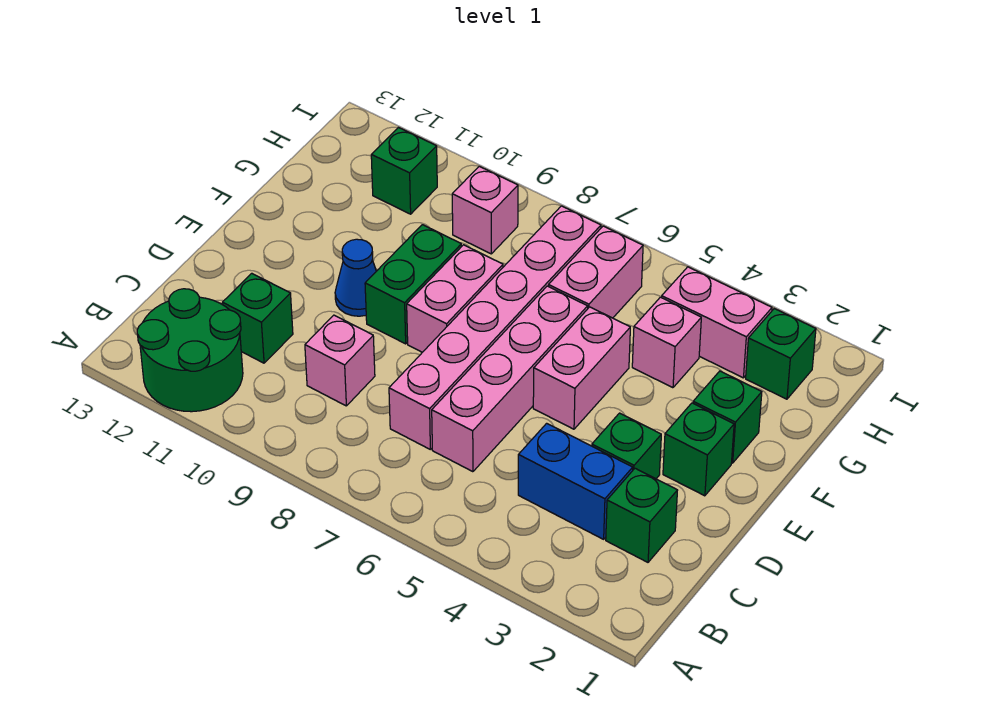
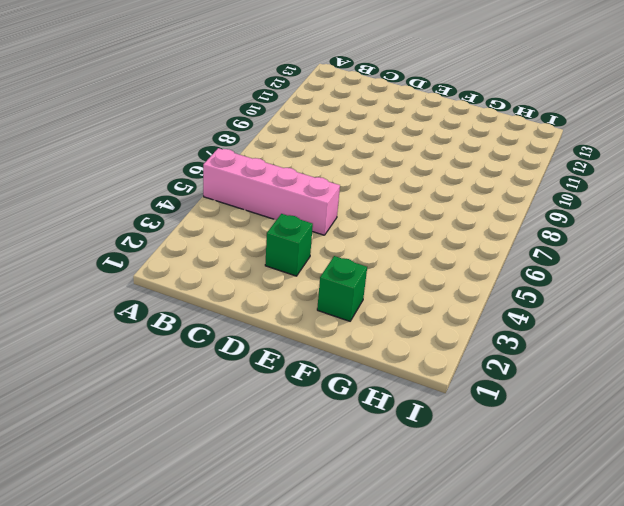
pink 1x4 brick [203,148,340,235] -> pink 1x4 brick moved to [432,286,588,472]
none -> green 2x2 round brick [137,289,243,412]
none -> green 1x1 brick [606,468,678,562]
none -> blue 1x2 brick [518,423,633,539]

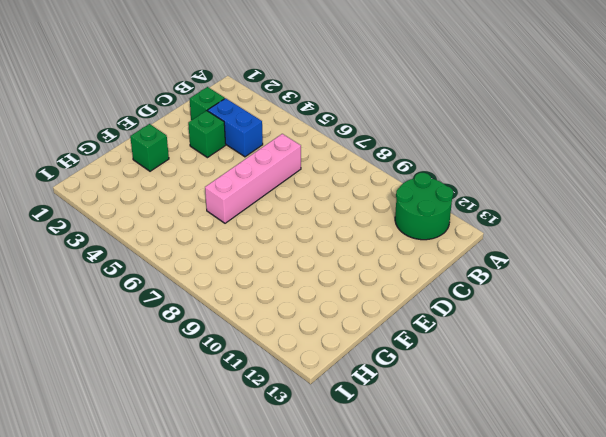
none -> pink 1x6 brick [389,206,601,449]
none -> pink 1x1 brick [305,315,375,406]
none -> green 1x1 brick [222,273,293,363]

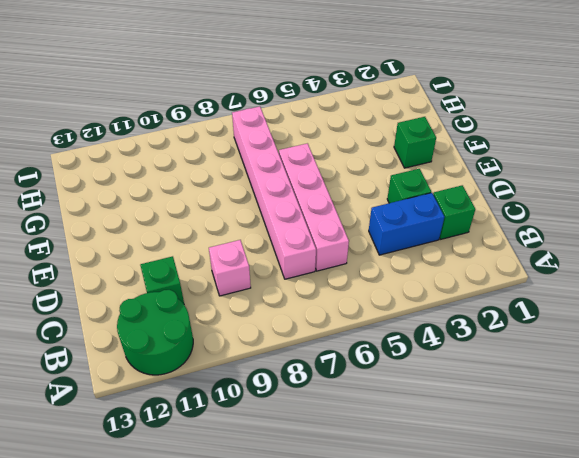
none -> green 1x1 brick [663,403,734,496]
none -> pink 1x2 brick [533,307,630,429]
none -> pink 1x2 brick [407,245,503,352]

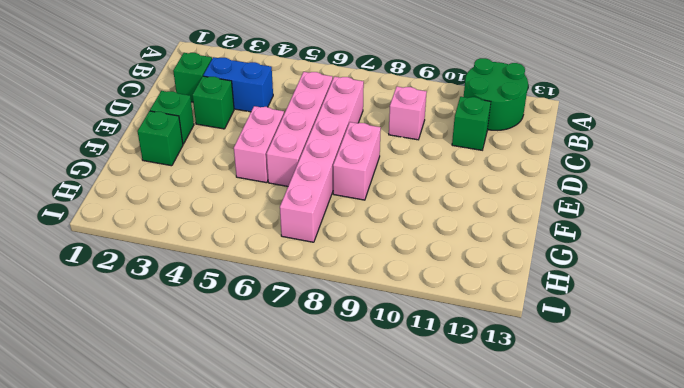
none -> green 1x2 brick [365,225,462,344]
none -> blue 1x1 cone [335,239,376,316]
none -> pink 1x1 brick [632,297,701,388]

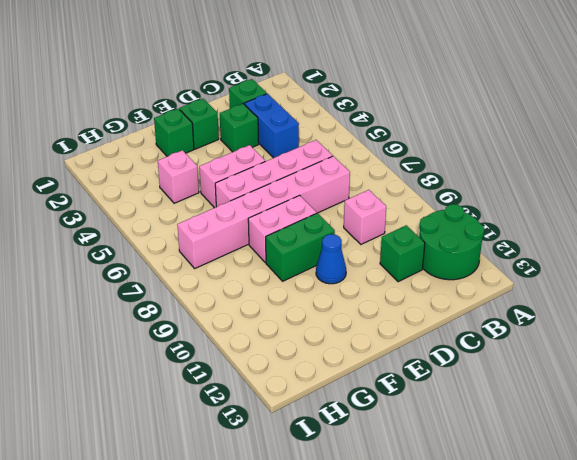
none -> pink 1x2 brick [548,226,643,318]
none -> green 1x1 brick [746,309,816,399]
none -> pink 1x2 brick [662,267,772,378]

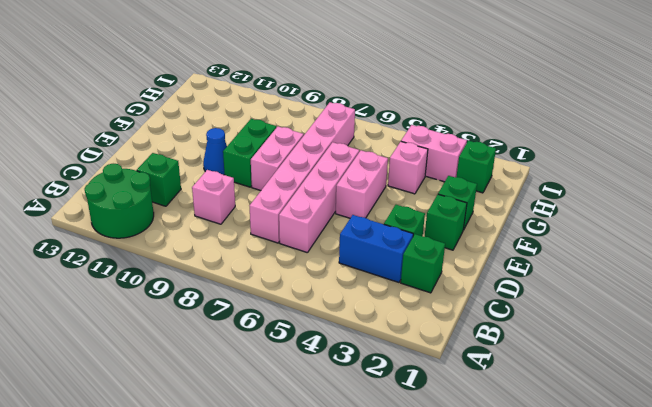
none -> pink 1x2 brick [548,226,643,318]
none -> pink 1x1 brick [452,166,518,254]
none -> green 1x1 brick [371,128,437,214]

